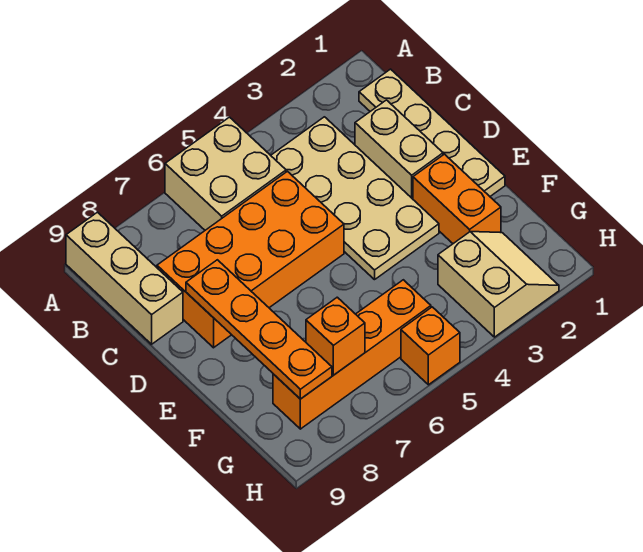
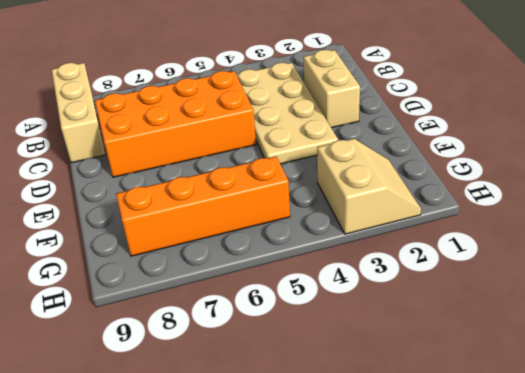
none -> tan 2x2 brick [165,117,286,230]
none -> tan 1x4 plate [359,69,505,196]
none -> orange 1x2 brick [413,154,501,244]

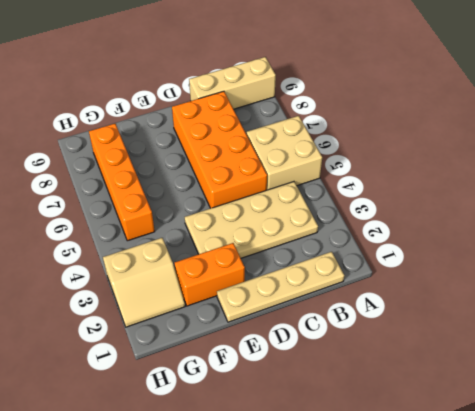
none -> tan 1x2 brick [355,100,443,199]
none -> orange 1x1 brick [401,307,460,385]
none -> orange 1x4 plate [186,260,332,399]

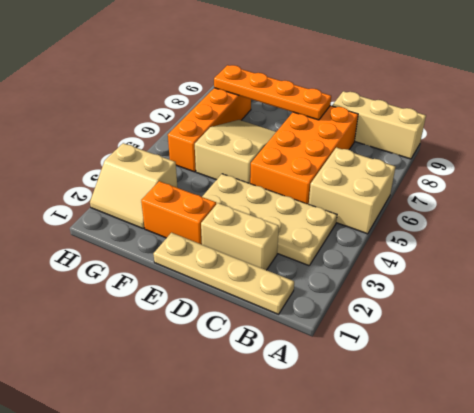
tan 2x3 slope [195,120,276,183] -> none
none -> orange 1x1 brick [401,307,460,385]
none -> orange 1x1 brick [306,297,365,375]

